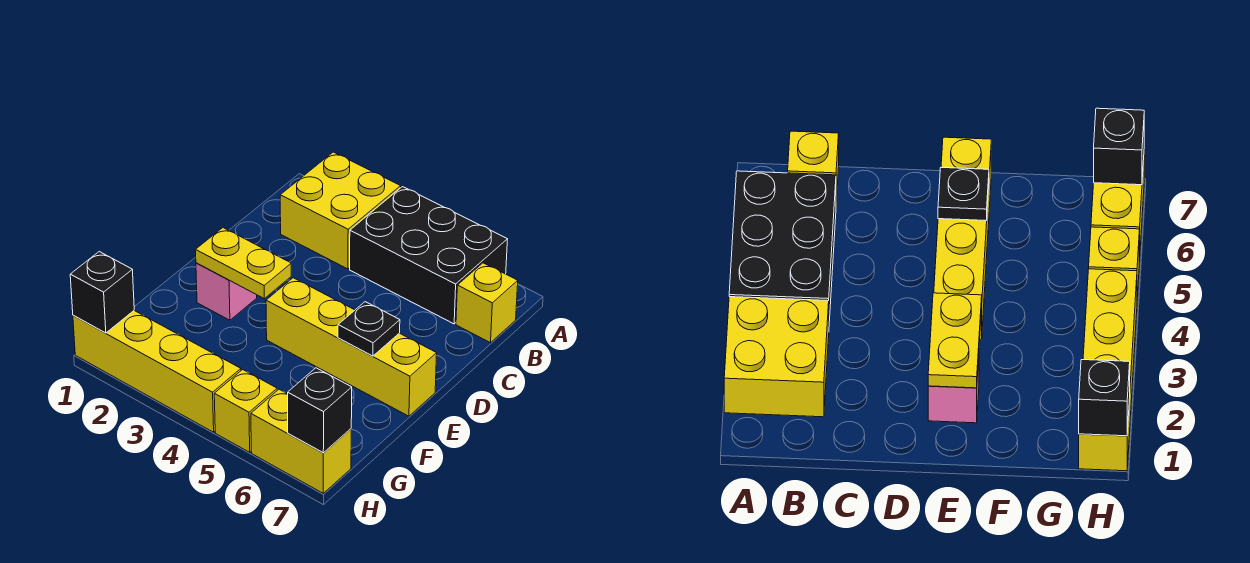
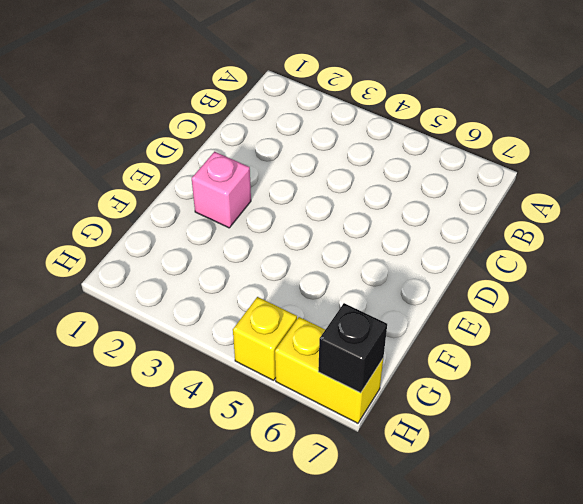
none -> yellow 2x2 brick [280,152,401,269]
none -> black 2x3 brick [350,187,508,324]
none -> yellow 1x1 brick [456,263,518,343]

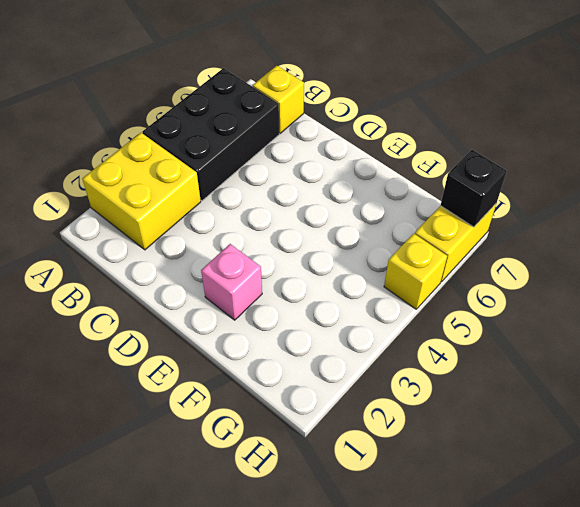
none -> yellow 1x4 brick [266,278,437,416]
none -> yellow 1x4 brick [73,311,241,432]
none -> yellow 1x2 plate [196,228,291,299]

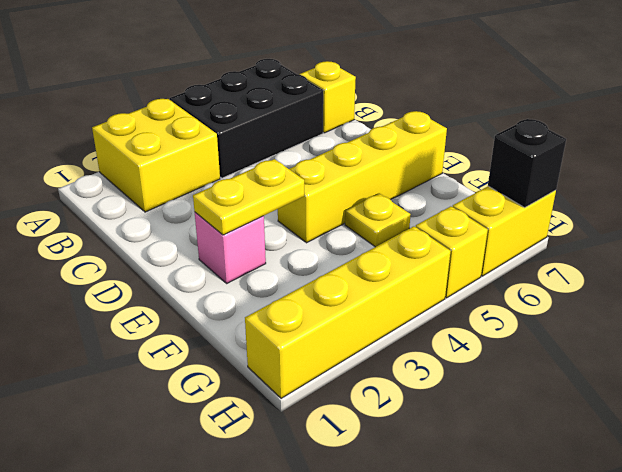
yellow 1x1 plate [345,193,411,247] -> none
none -> black 1x1 plate [338,302,400,356]
none -> black 1x1 brick [70,252,134,333]

